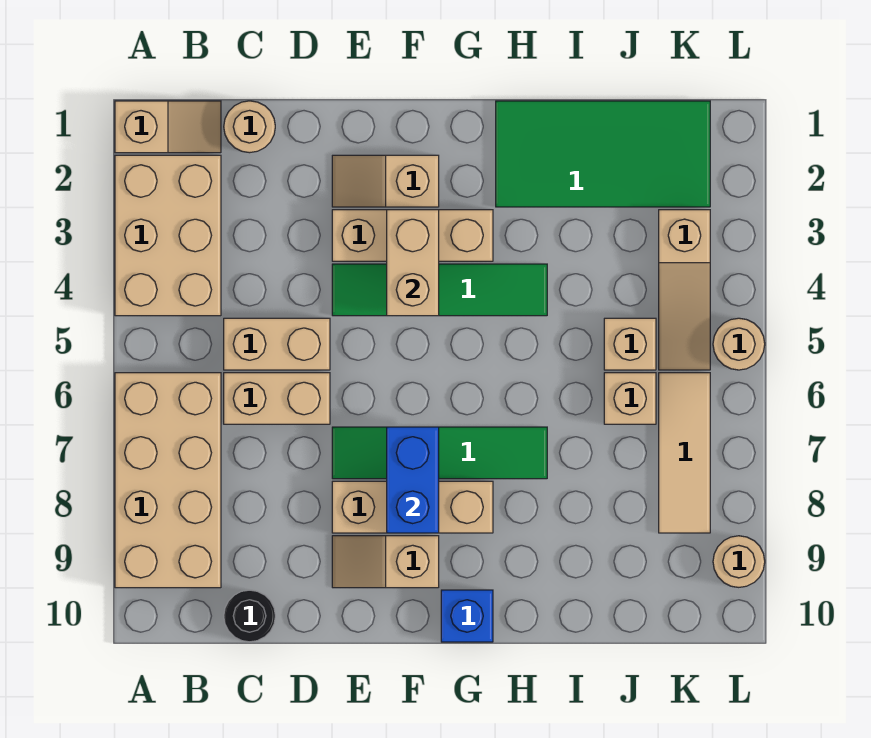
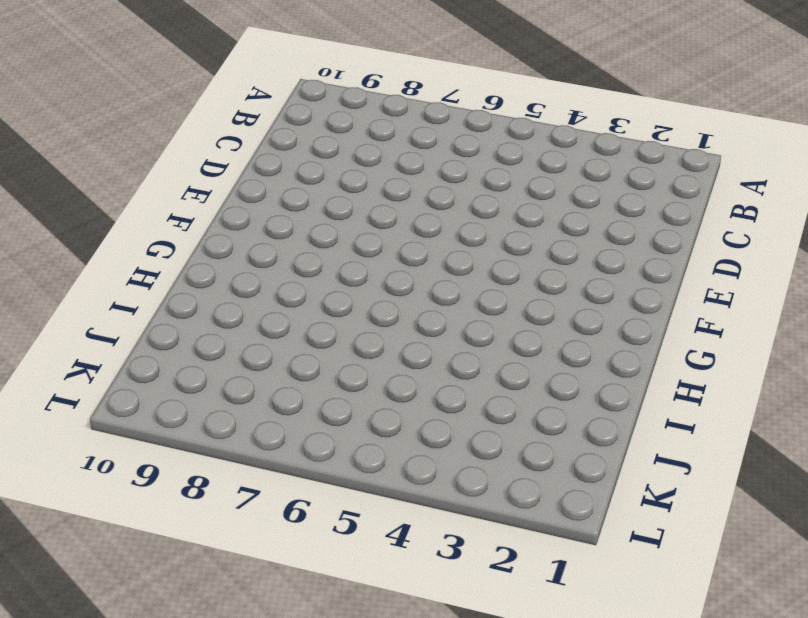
none -> tan 1x2 slope [115,101,221,153]
none -> tan 2x3 brick [115,155,221,316]
none -> tan 2x4 brick [115,373,221,588]

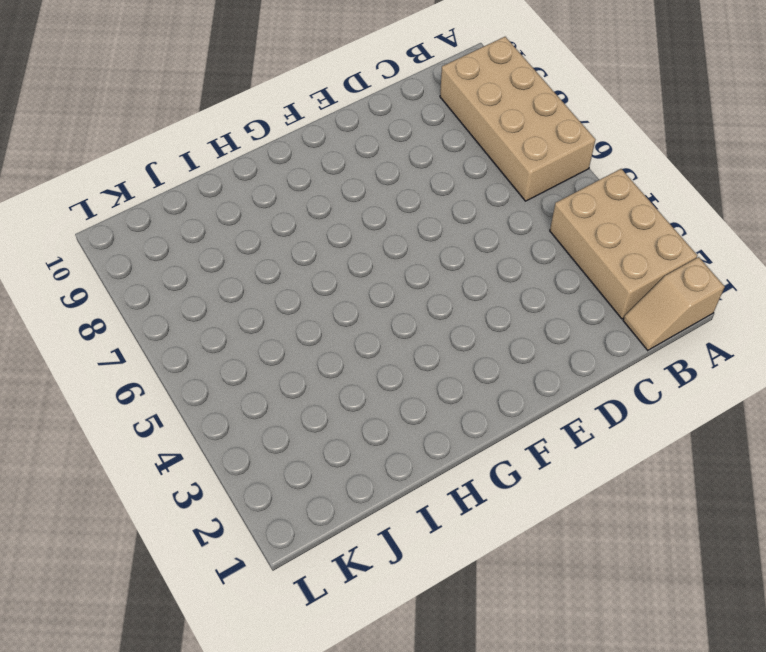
none -> tan 1x1 round brick [224,101,275,153]
none -> tan 1x2 brick [224,318,330,370]
none -> tan 1x2 brick [224,373,330,424]

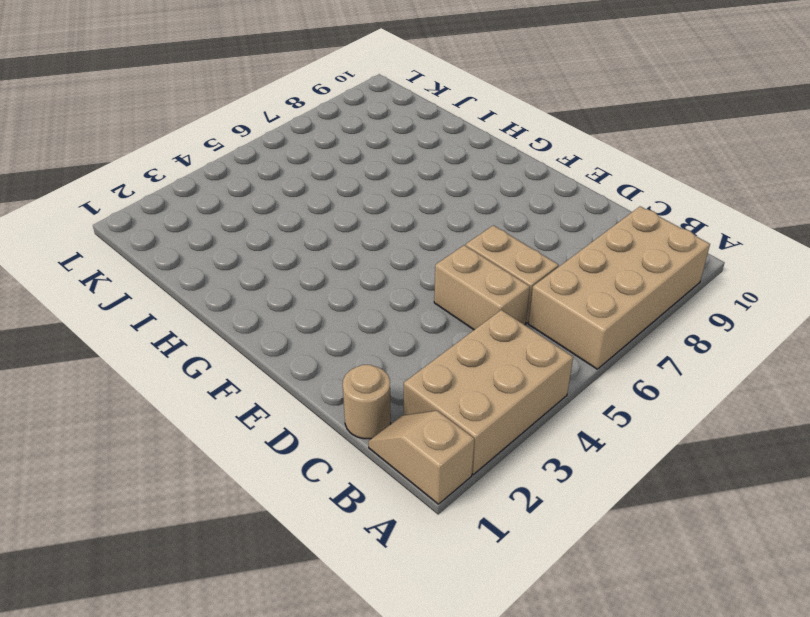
none -> black 1x1 round brick [224,590,275,642]
none -> tan 1x2 slope [332,155,439,207]
none -> tan 1x3 brick [332,210,493,261]

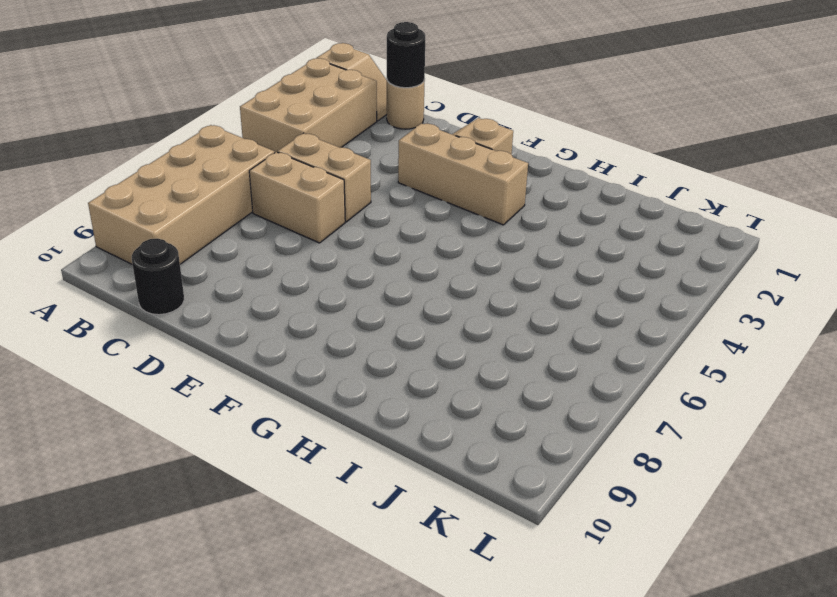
black 1x1 round brick [387,22,425,88] -> none
none -> green 1x4 tile [332,264,547,316]
none -> green 1x4 tile [332,427,547,479]
none -> tan 1x3 brick [332,481,493,533]

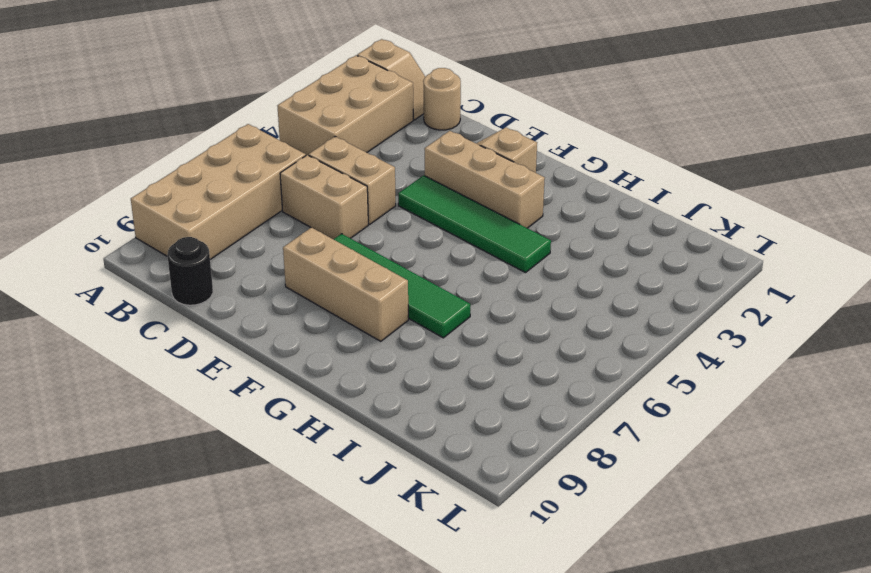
none -> tan 1x2 slope [332,536,439,588]
none -> blue 1x1 brick [441,590,493,642]
none -> green 2x4 tile [496,101,710,207]

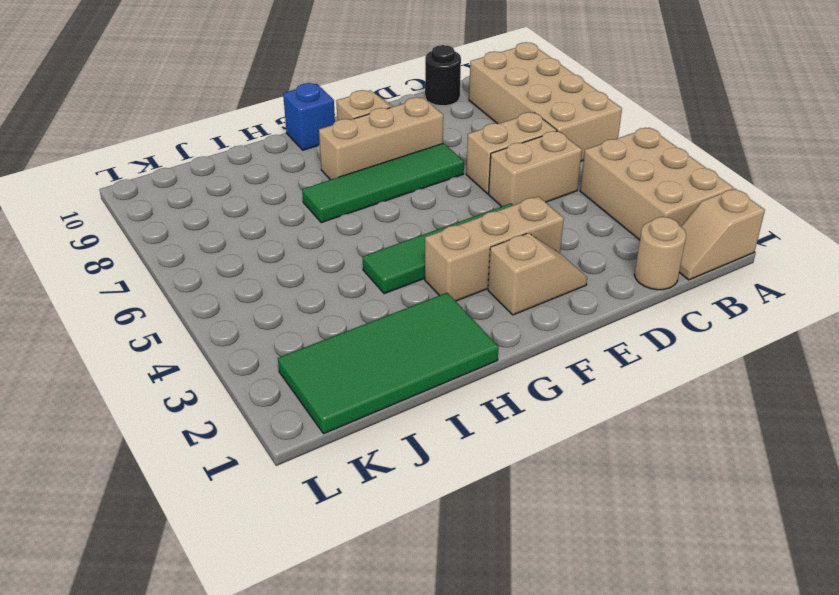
none -> tan 1x1 brick [604,318,656,370]
none -> tan 1x1 brick [604,373,656,424]
none -> tan 1x3 slope [659,210,710,370]

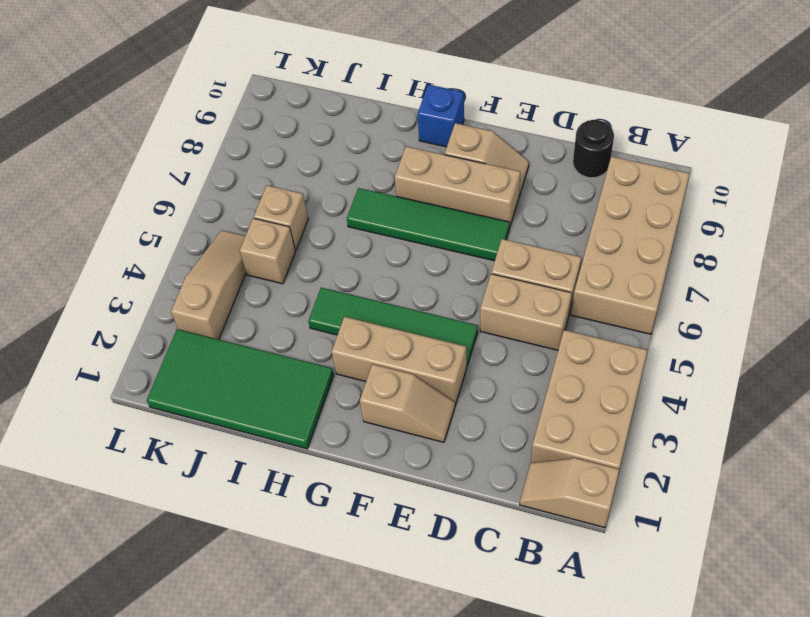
none -> tan 1x1 round brick [224,101,275,153]
none -> tan 1x3 tile [659,373,710,533]
none -> tan 1x1 round brick [713,318,765,370]

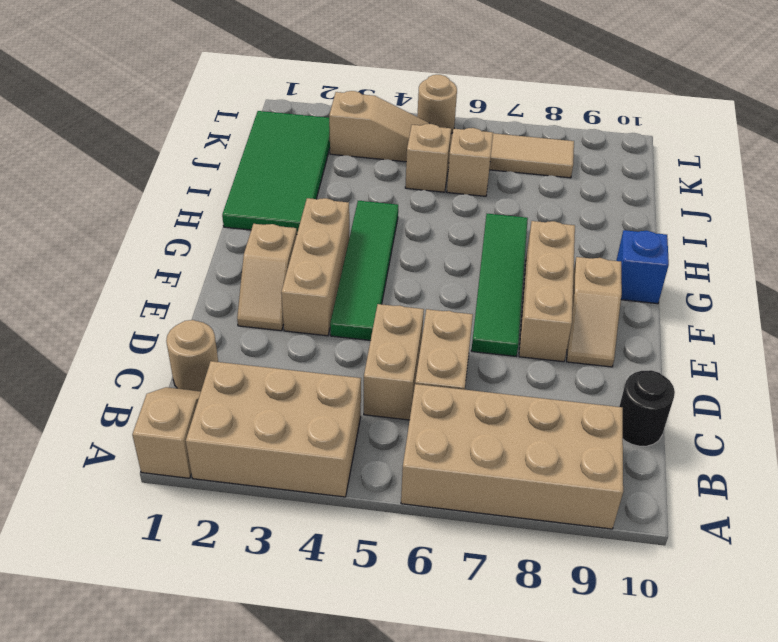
none -> tan 1x1 round brick [713,536,765,587]
none -> tan 1x2 brick [387,210,439,316]
none -> blue 1x2 brick [387,427,439,533]

